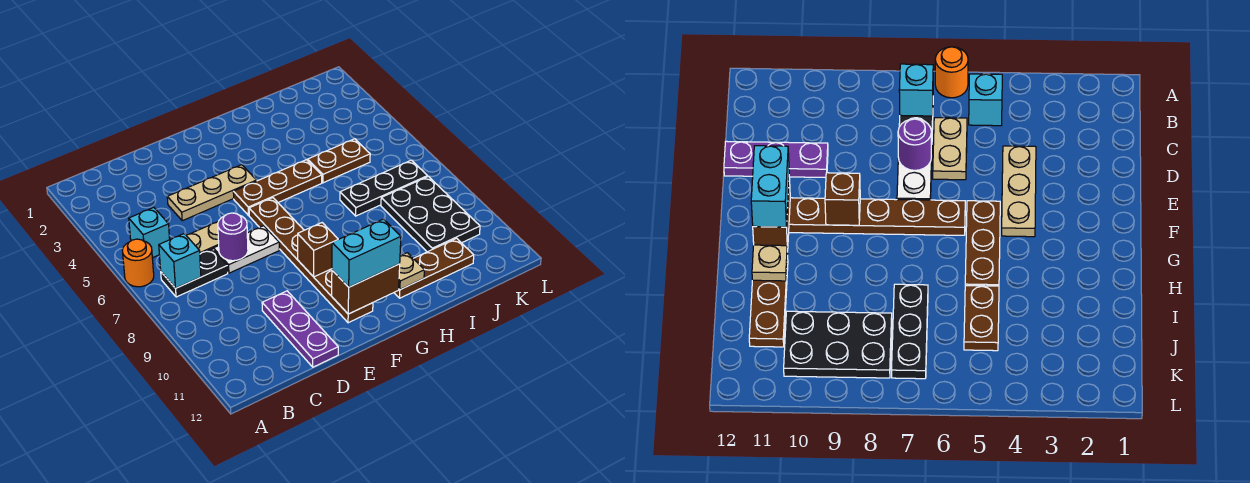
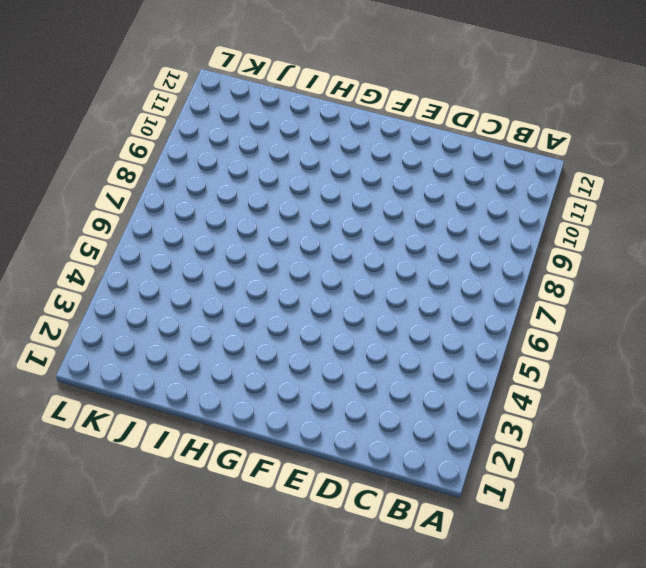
none -> orange 1x1 round brick [122,239,154,287]
none -> cyan 1x1 brick [129,207,170,258]
none -> black 1x2 plate [161,249,228,297]

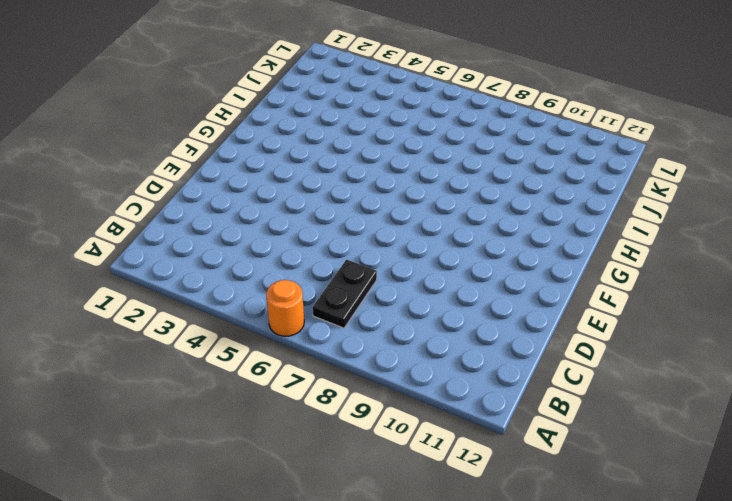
none -> cyan 1x1 brick [129,207,170,258]
none -> tan 1x2 plate [186,222,219,254]
none -> tan 1x3 plate [167,165,257,221]

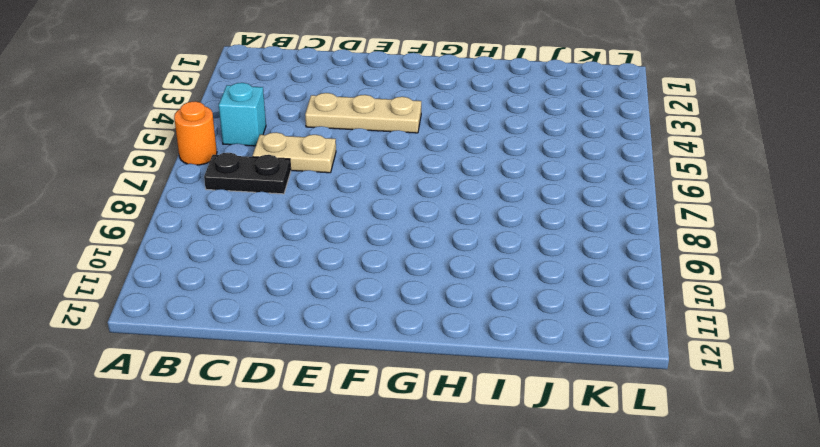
none -> white 1x2 plate [213,226,279,273]
none -> purple 1x3 plate [262,291,338,367]
none -> brown 1x3 plate [233,160,322,215]

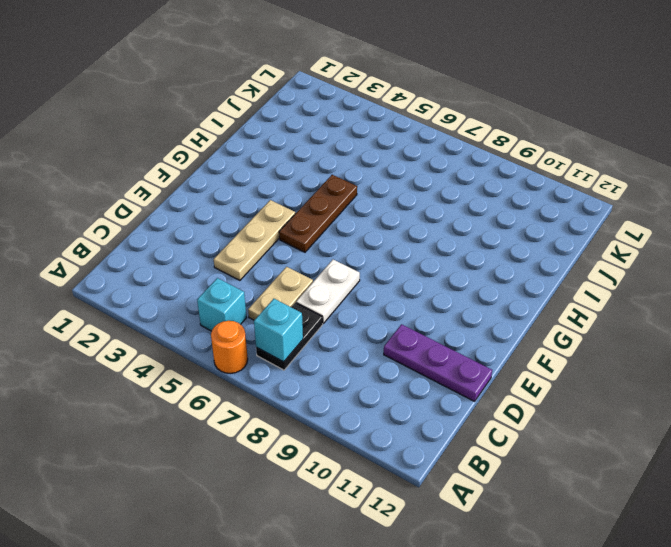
none -> brown 1x6 plate [249,198,373,323]
none -> brown 1x3 plate [394,238,474,298]
none -> brown 1x2 plate [308,139,370,183]

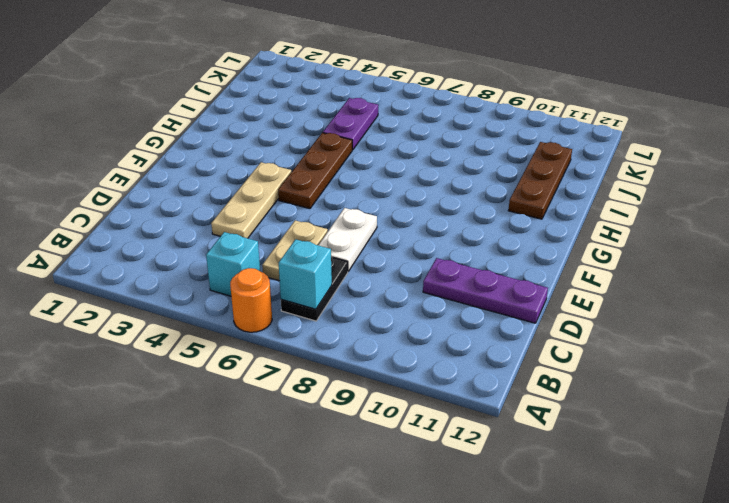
purple 1x2 plate [323,98,378,150] -> brown 1x2 plate [308,139,370,183]
none -> brown 1x6 plate [249,198,373,323]
none -> black 1x3 plate [340,160,428,216]
none -> black 2x3 plate [381,177,480,252]

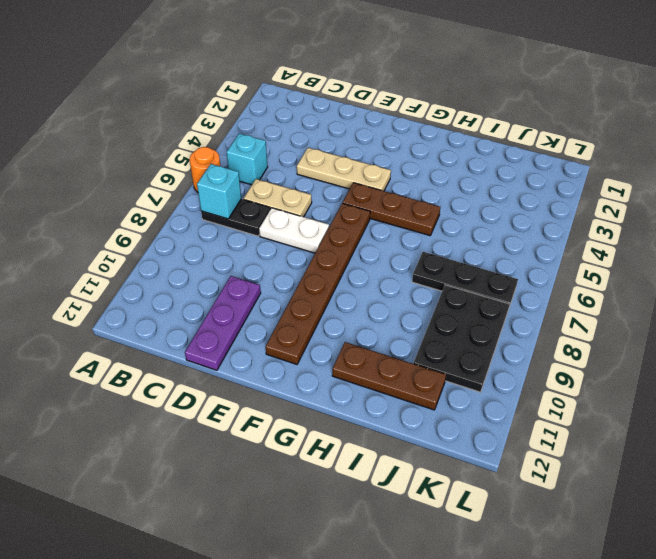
none -> brown 1x2 plate [308,139,370,183]
none -> purple 1x1 round brick [218,213,248,261]
none -> brown 1x1 brick [298,223,338,277]

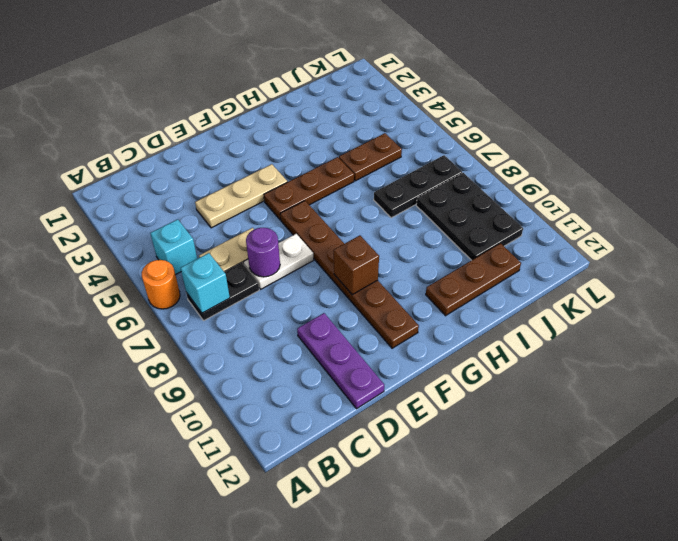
none -> brown 1x2 brick [332,264,400,314]
none -> tan 1x1 plate [399,253,424,290]
none -> cyan 1x2 brick [332,219,401,287]

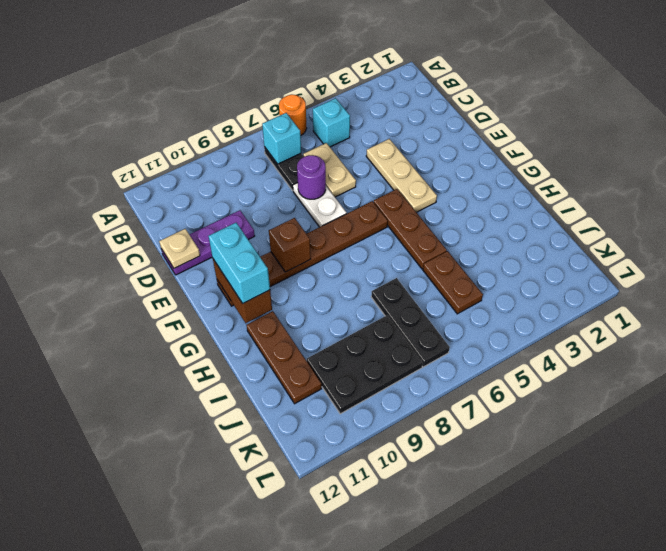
tan 1x1 plate [159,229,200,268] -> tan 1x1 plate moved to [399,253,424,290]

